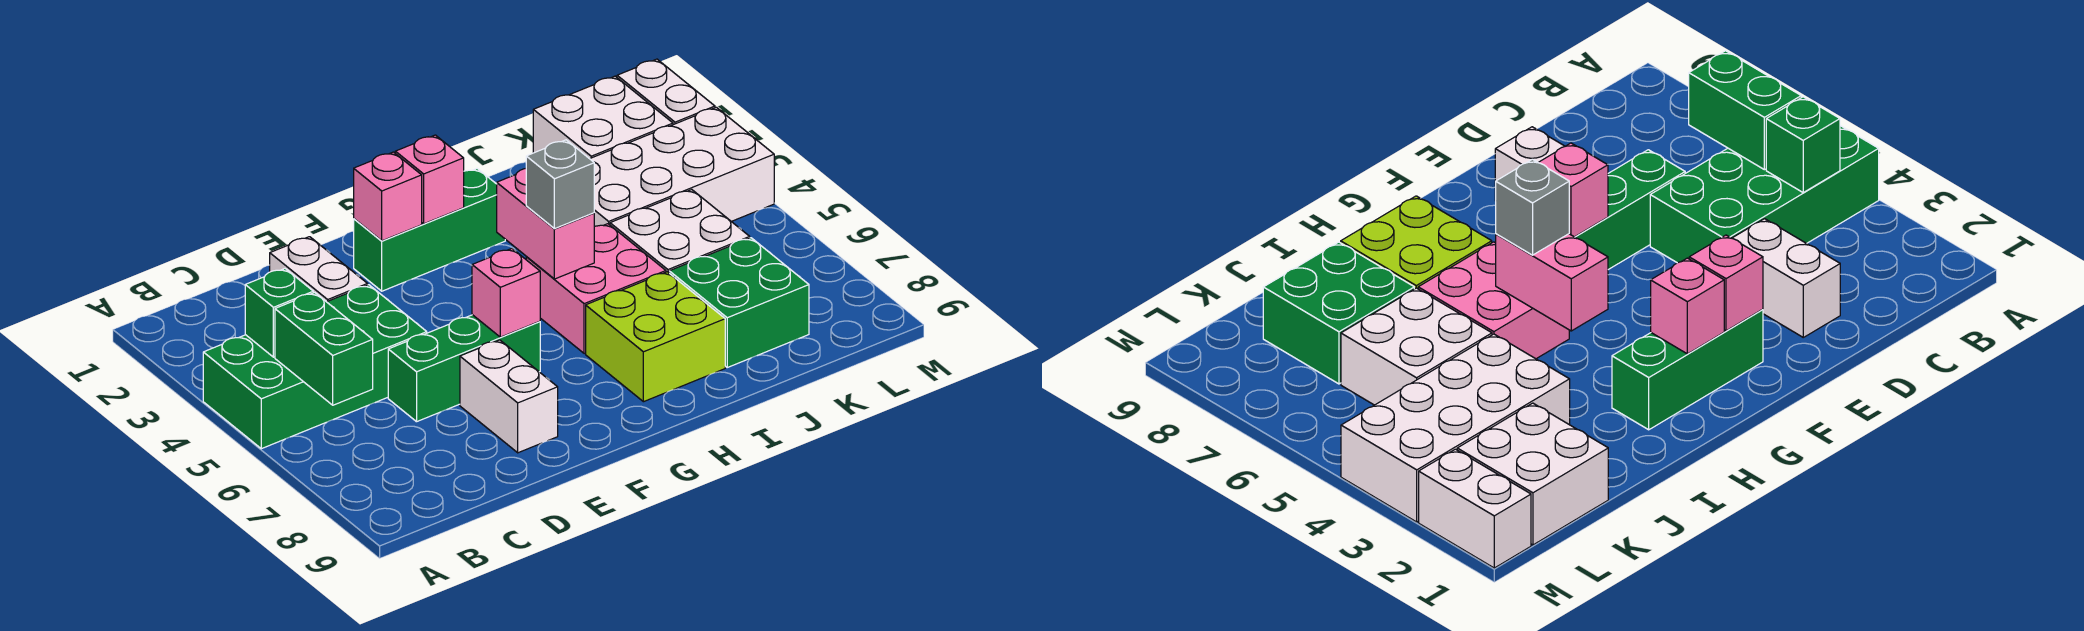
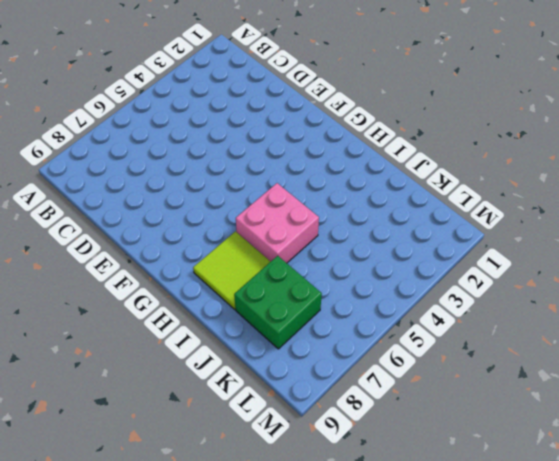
lime 2x2 tile [193,231,271,309] -> lime 2x2 brick [586,272,725,402]
none -> green 2x4 brick [203,285,427,449]
none -> white 1x2 brick [270,237,368,302]
none -> green 1x3 brick [388,315,540,422]

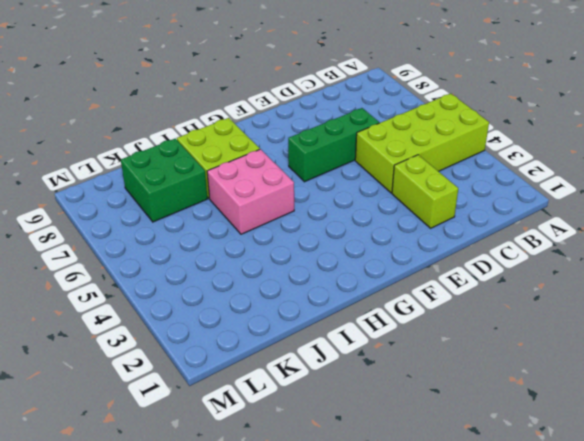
lime 2x4 brick [355,93,489,193] -> green 2x4 brick [203,285,427,449]
lime 1x2 brick [392,155,458,228] -> white 1x2 brick [270,237,368,302]
none -> white 1x2 brick [460,340,558,453]
none -> green 1x3 brick [354,169,505,291]
none -> white 2x4 brick [590,107,774,227]

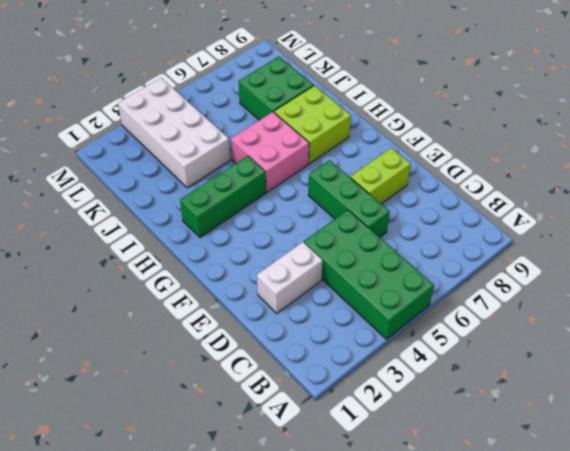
lime 1x2 brick [350,148,411,204] -> white 1x2 brick [460,340,558,453]
green 1x3 brick [180,156,266,237] -> green 1x3 brick turned to [354,169,505,291]
none -> white 2x2 brick [610,190,750,273]
none -> white 2x2 brick [533,76,673,159]
none -> white 1x2 brick [617,59,715,125]

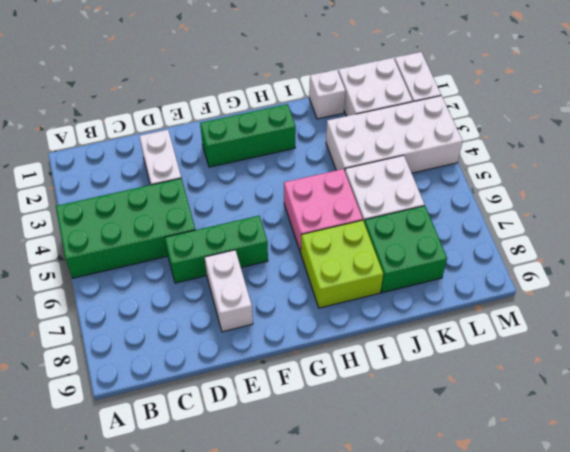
white 1x1 brick [309,70,345,119] -> none
none -> green 1x1 brick [245,269,313,357]
none -> green 1x2 brick [275,293,373,405]
none -> pink 1x1 brick [354,152,422,241]

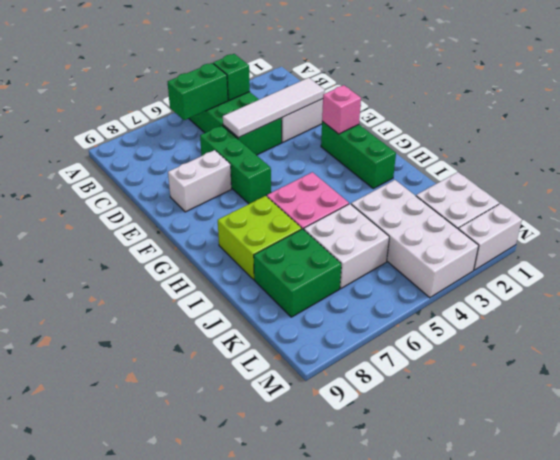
white 1x4 tile [223,78,325,138] -> none
none -> pink 1x1 brick [472,249,540,337]
none -> pink 1x1 brick [395,135,464,224]
none -> pink 1x2 brick [496,169,594,279]

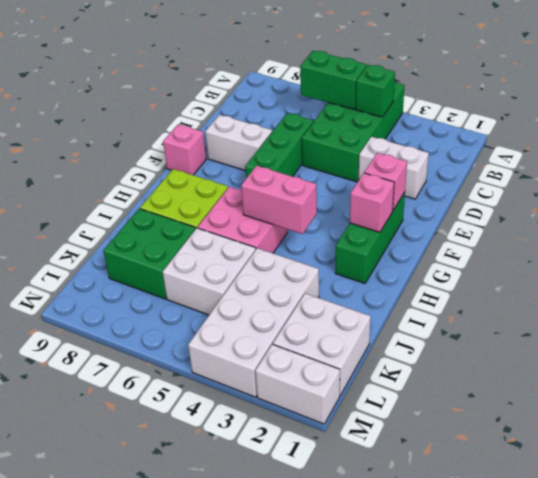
pink 1x1 brick [163,124,206,175] -> pink 1x1 brick moved to [472,249,540,337]
none -> grey 1x1 brick [526,140,594,229]

